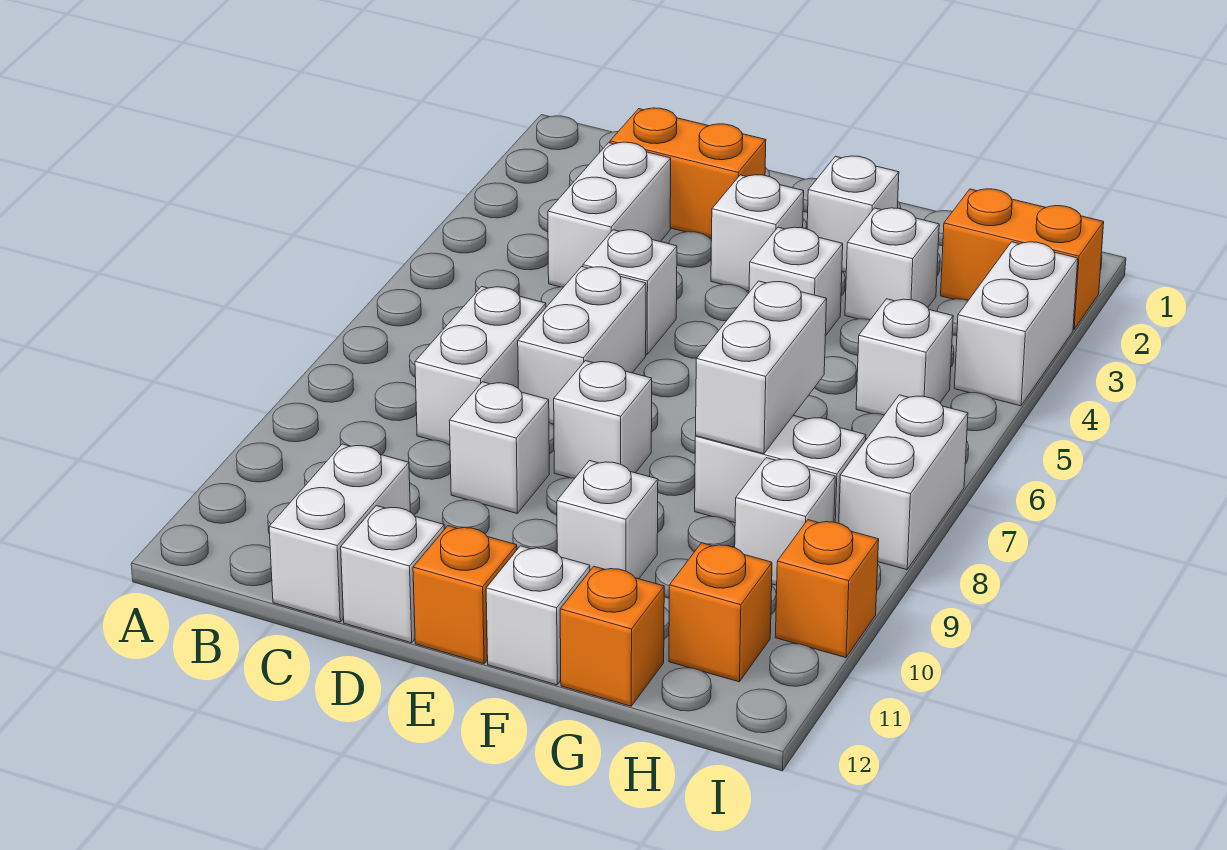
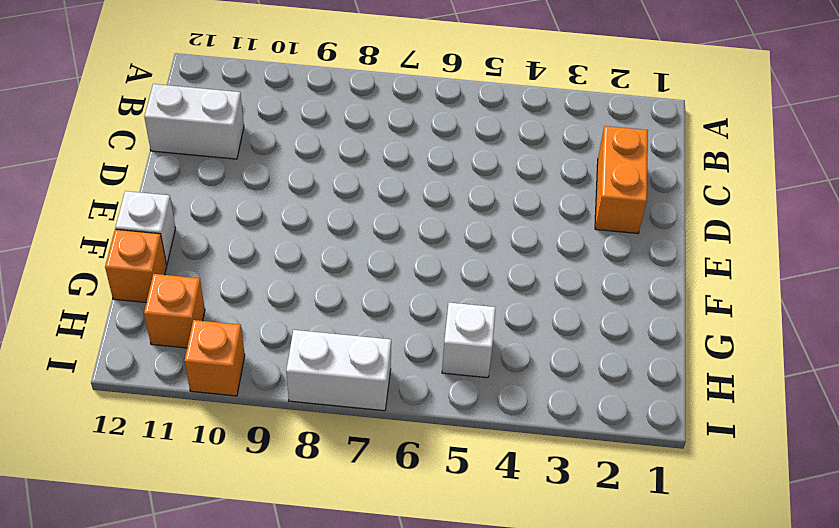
none -> white 1x2 brick [548,142,671,287]
none -> white 1x2 brick [415,287,546,445]
none -> white 1x1 brick [583,230,677,355]

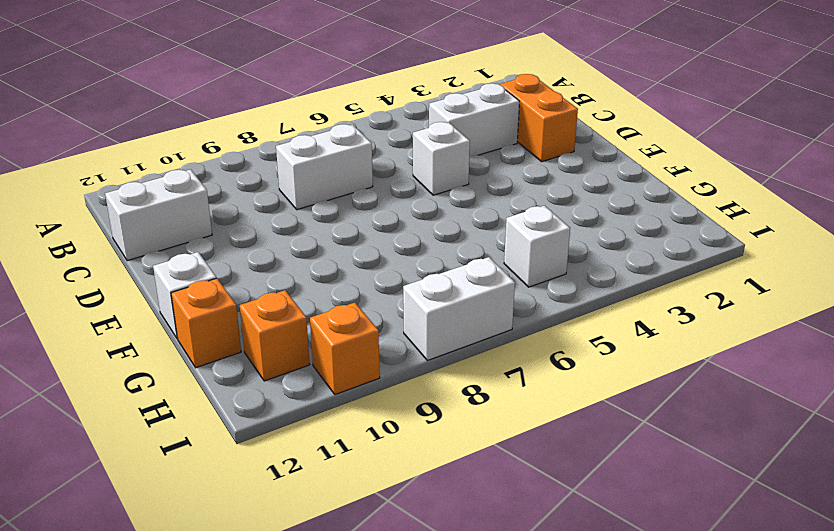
none -> white 1x2 brick [518,267,646,424]
none -> white 1x1 brick [449,382,549,513]
none -> white 1x1 brick [341,506,444,643]

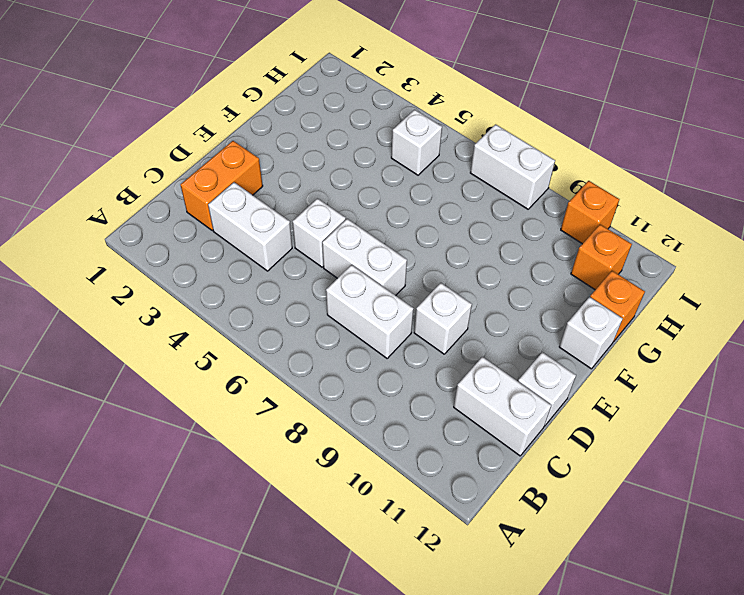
none -> white 1x1 brick [711,175,804,291]
none -> white 1x1 brick [554,361,652,478]
none -> orange 1x1 brick [413,526,517,664]

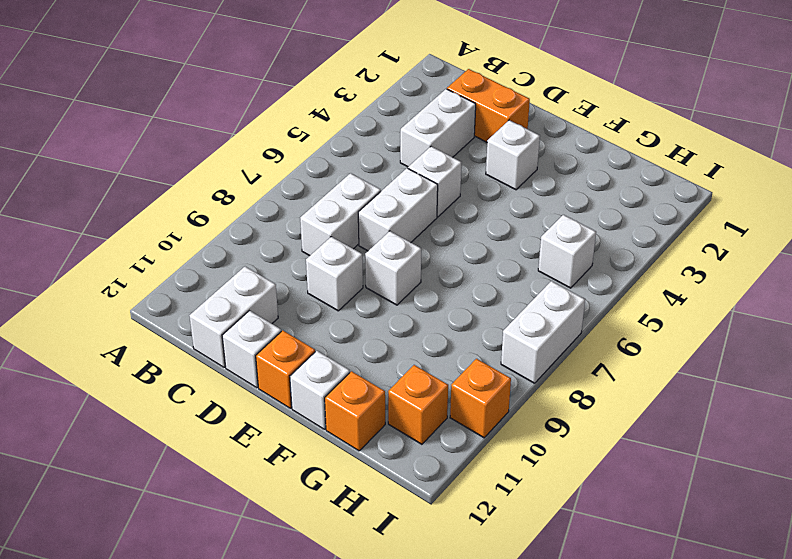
none -> white 1x1 brick [807,156,899,272]
none -> white 1x1 brick [749,227,843,336]
none -> white 1x1 brick [557,461,658,579]

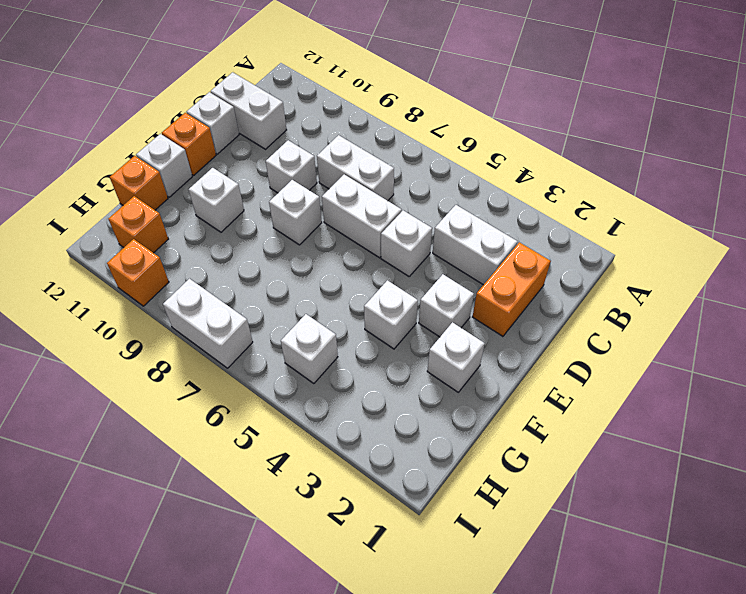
none -> white 1x1 brick [845,208,939,320]
none -> white 1x2 brick [695,415,866,523]
none -> orange 1x2 brick [941,189,1104,329]

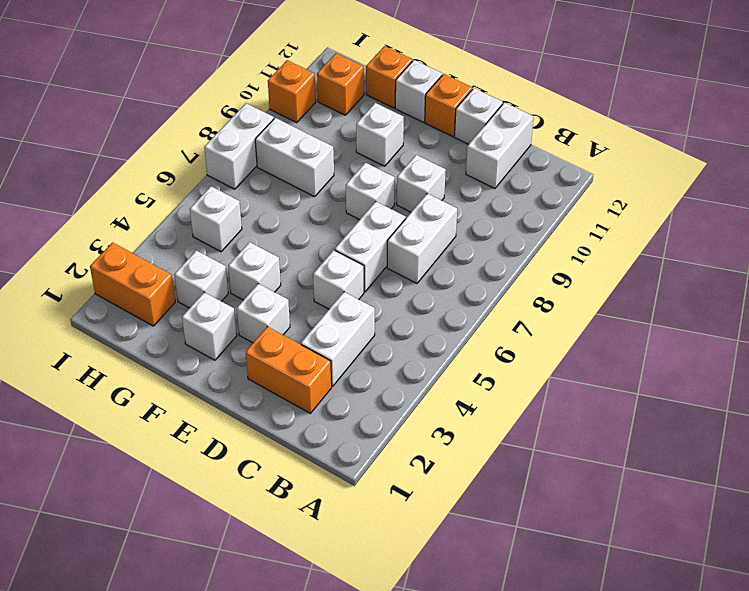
none -> white 1x1 brick [735,458,835,585]
none -> white 1x2 brick [954,242,1078,406]
none -> white 1x2 brick [696,281,827,454]

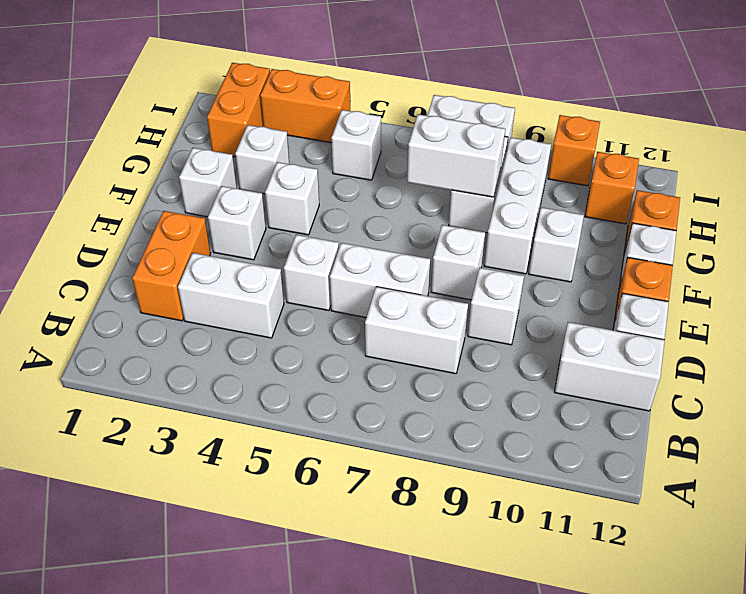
white 1x3 brick [484,137,551,274] -> white 1x1 brick [735,458,835,585]
orange 1x2 brick [260,69,350,143] -> white 1x2 brick [954,242,1078,406]

